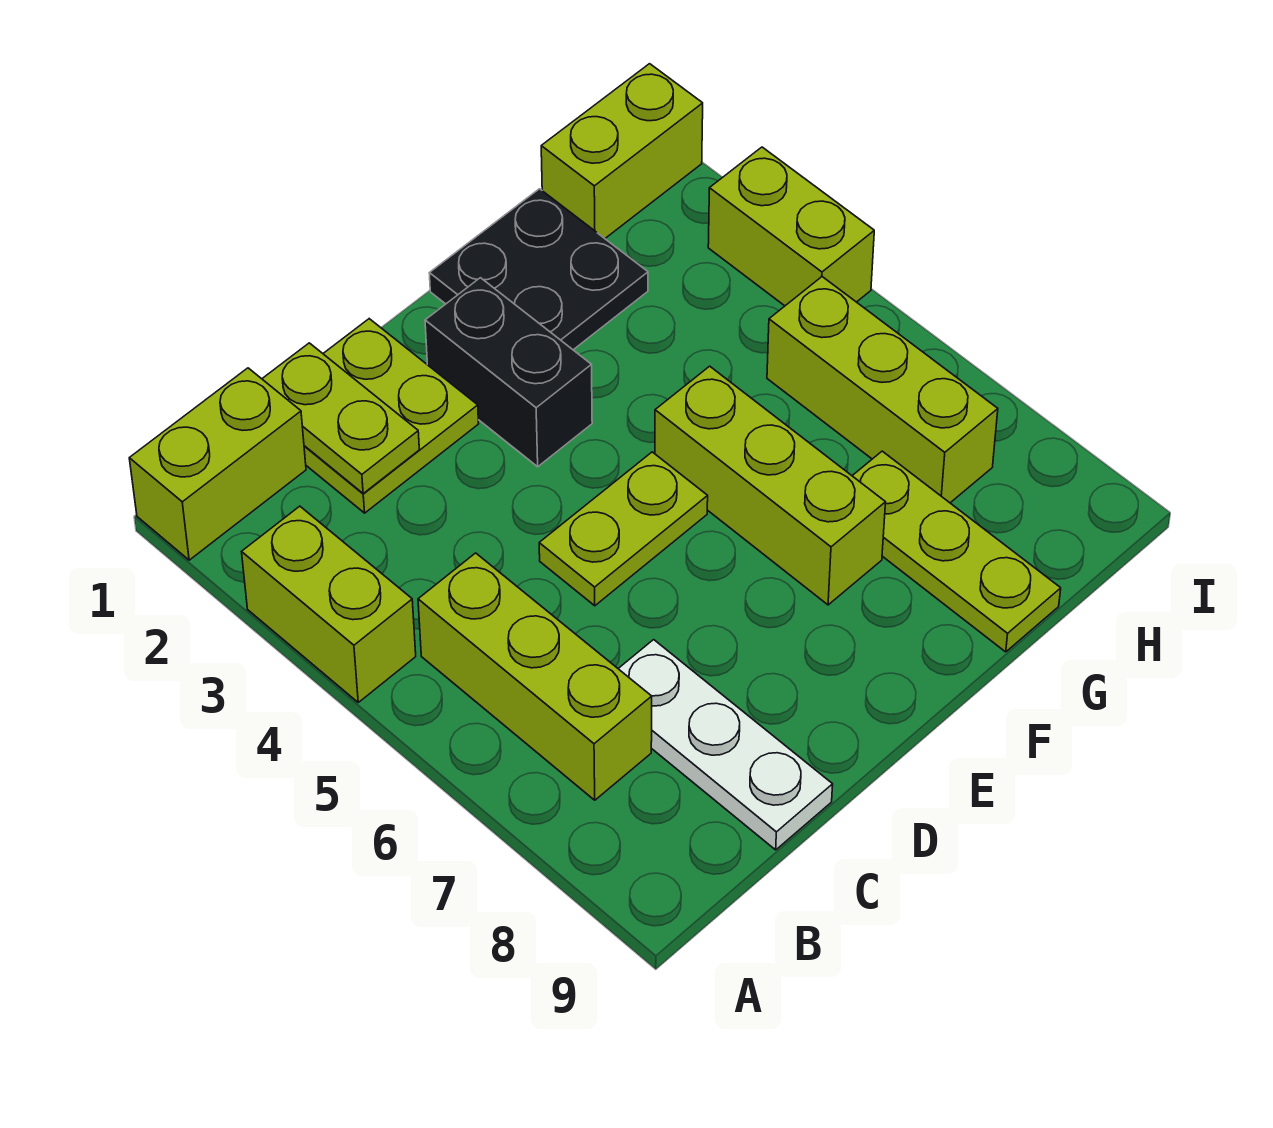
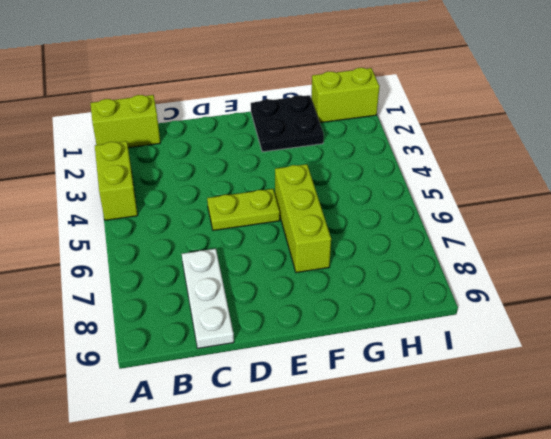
none -> lime 1x3 brick [418,553,652,800]
none -> lime 2x2 plate [304,319,479,513]
none -> black 1x2 brick [425,278,592,467]

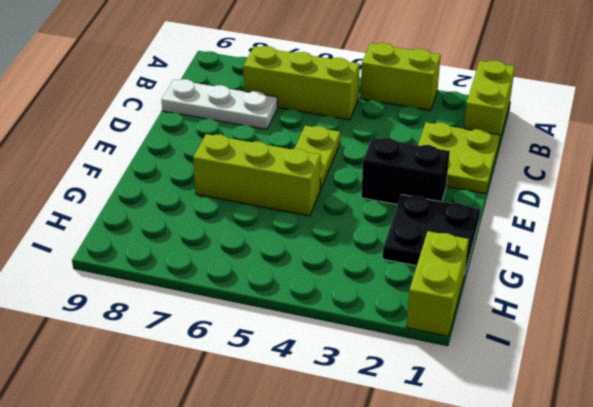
none -> lime 1x3 plate [852,451,1061,652]
none -> lime 1x3 brick [767,277,998,503]
none -> lime 1x2 brick [708,147,874,306]

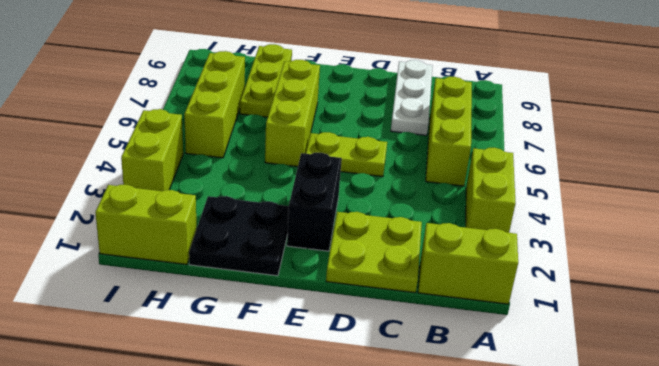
none -> lime 1x2 plate [262,343,419,493]

